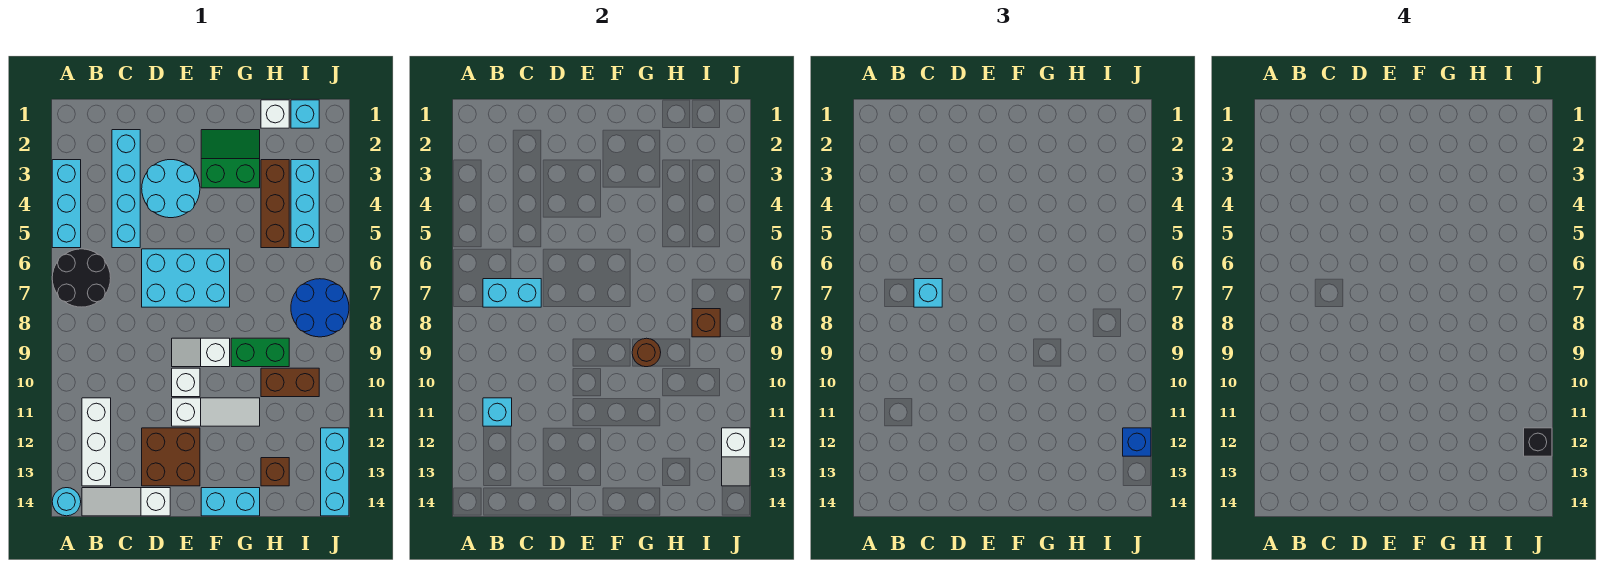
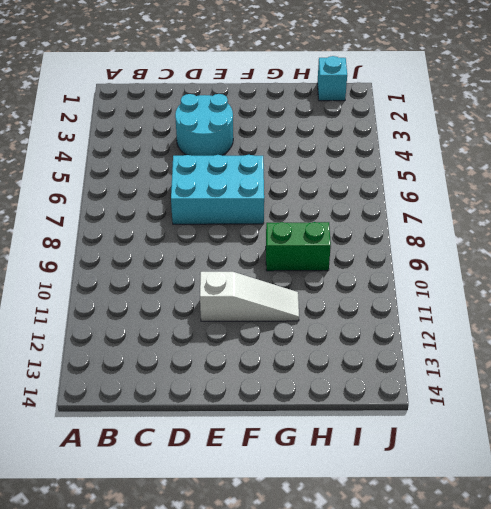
none -> cyan 1x3 brick [52,160,81,248]
none -> black 2x2 round brick [52,249,111,307]
none -> cyan 1x1 round brick [52,488,81,516]
none -> white 1x3 brick [82,398,111,486]

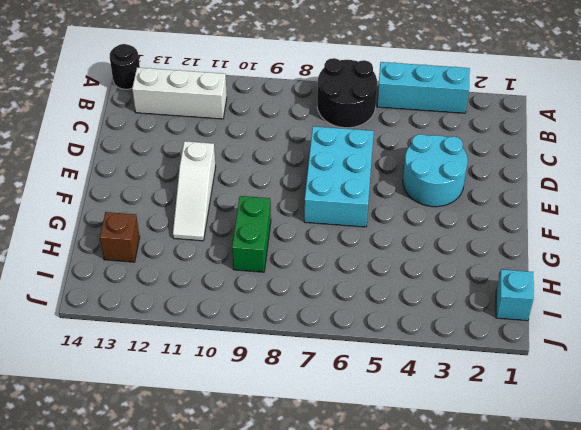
black 1x1 round brick [110,44,140,89] -> cyan 1x1 round brick [52,488,81,516]
none -> white 1x3 slope [82,488,170,516]
none -> cyan 1x4 brick [112,130,140,248]
none -> brown 2x2 brick [142,428,200,486]
none -> white 1x2 slope [172,338,230,367]

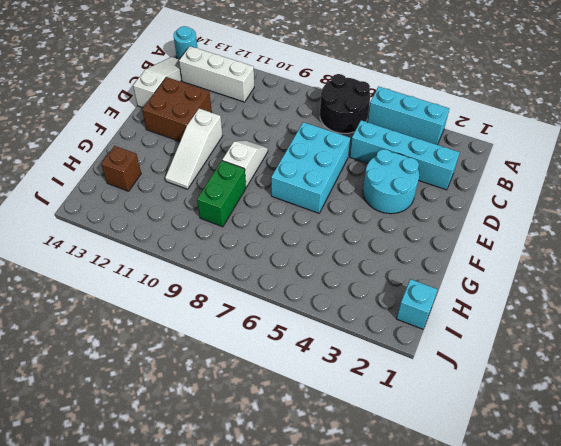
none -> white 1x1 brick [172,368,200,397]
none -> green 2x2 slope [201,130,260,188]
none -> cyan 1x2 brick [201,488,260,516]
none -> white 1x1 brick [261,100,289,128]

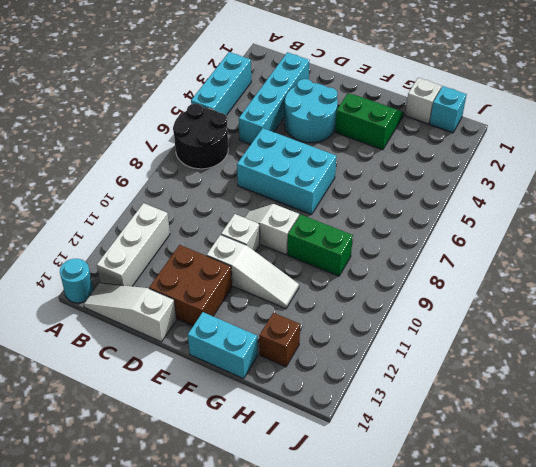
none -> brown 1x3 brick [261,160,289,248]
none -> brown 1x2 brick [261,368,319,397]
none -> cyan 1x3 brick [291,160,319,248]
none -> blue 2x2 round brick [291,279,349,337]

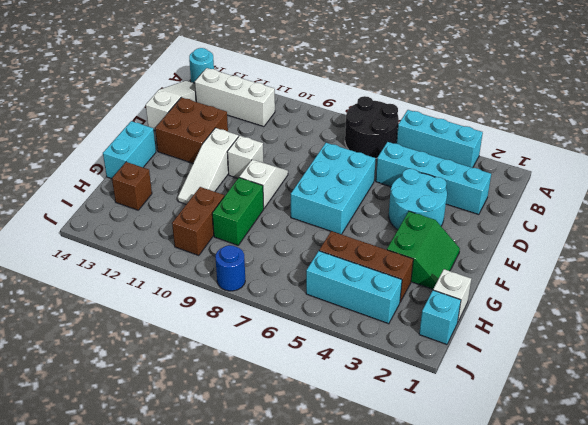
blue 1x1 round brick [216,245,245,291] -> blue 2x2 round brick [291,279,349,337]
none -> cyan 1x3 brick [321,428,349,516]
none -> cyan 1x2 brick [483,279,541,307]
none -> cyan 1x1 brick [483,398,512,426]
none -> brown 1x1 round brick [632,338,661,367]

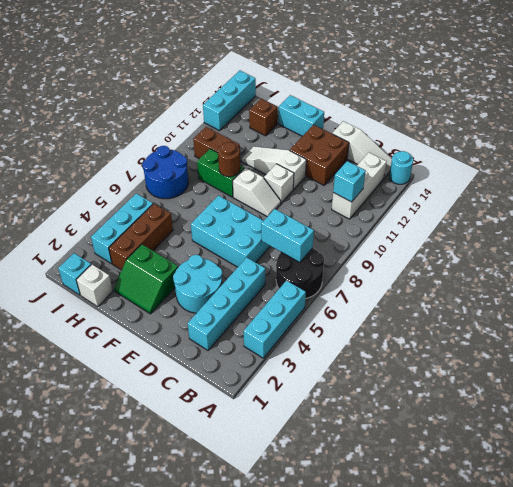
none -> brown 1x1 brick [692,309,720,337]
none -> white 1x2 slope [722,428,750,486]
none -> cyan 1x1 brick [914,279,942,307]
none -> blue 1x1 brick [1123,428,1151,456]

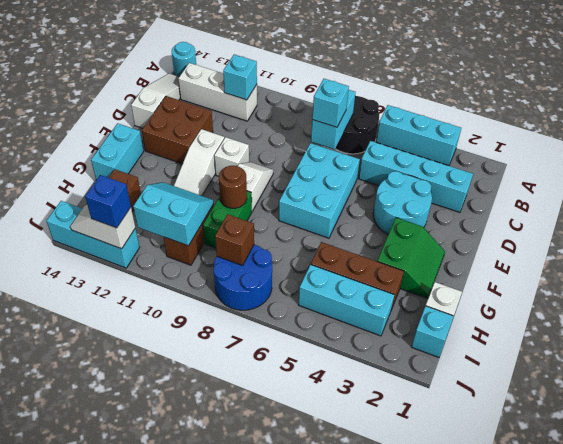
cyan 2x2 slope [133,182,214,246] -> none
none -> black 1x1 brick [1524,428,1552,456]

